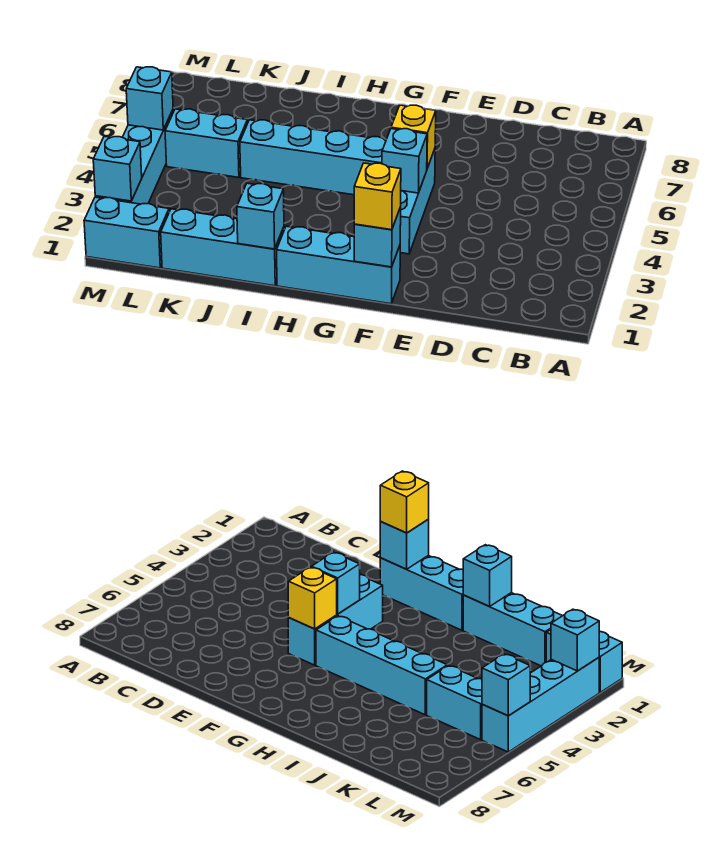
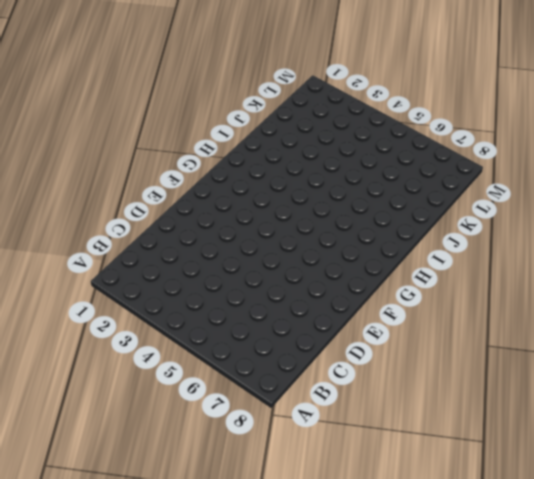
none -> cyan 1x3 brick [277,226,400,304]
none -> cyan 1x3 brick [400,149,435,254]
none -> cyan 1x4 brick [240,120,386,195]

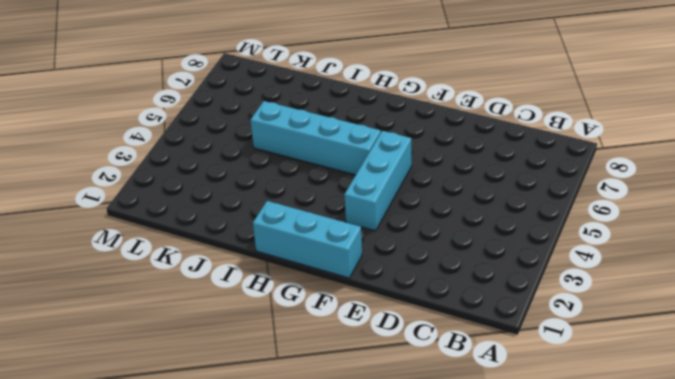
none -> cyan 1x3 brick [161,209,284,286]
none -> cyan 1x2 brick [165,109,248,177]
none -> cyan 1x2 brick [84,197,169,268]

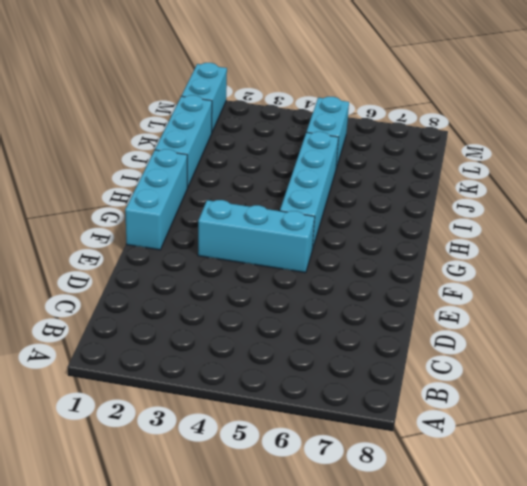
none -> cyan 1x4 brick [95,110,173,204]
none -> cyan 1x1 brick [354,207,401,267]
none -> cyan 1x1 brick [382,129,427,193]

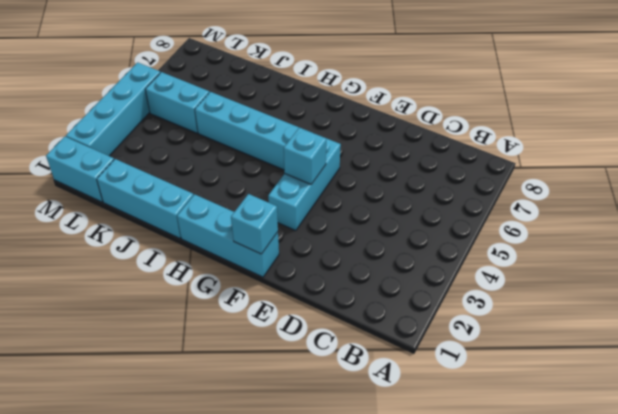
none -> yellow 1x1 brick [391,105,436,168]
none -> cyan 1x1 brick [237,183,284,249]
none -> cyan 1x1 brick [93,136,142,201]

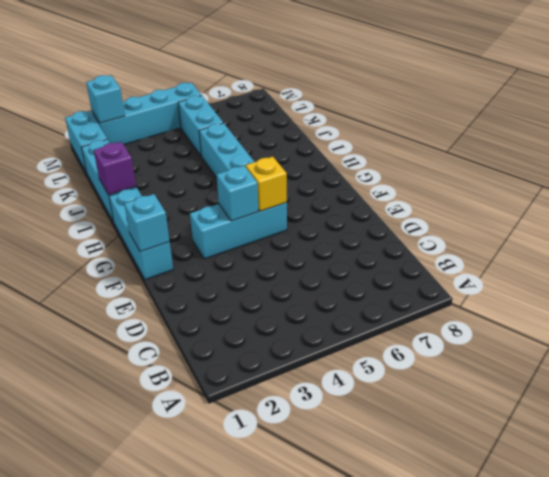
purple 1x1 brick [94,142,136,195] -> cyan 1x1 brick [237,183,284,249]
none -> cyan 1x1 brick [126,67,173,130]
none -> yellow 1x1 brick [354,163,401,230]

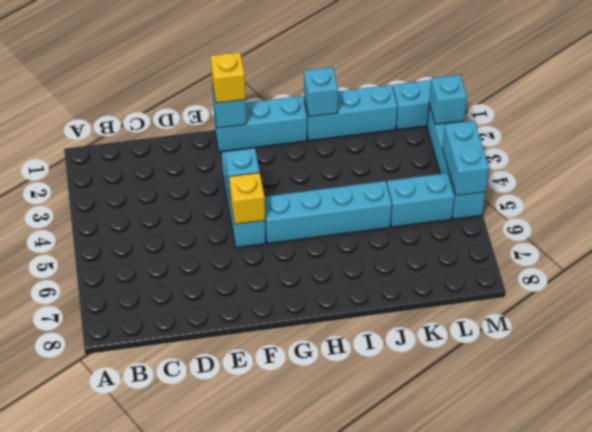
cyan 1x2 brick [442,121,489,196] -> cyan 1x1 brick [126,67,173,130]

